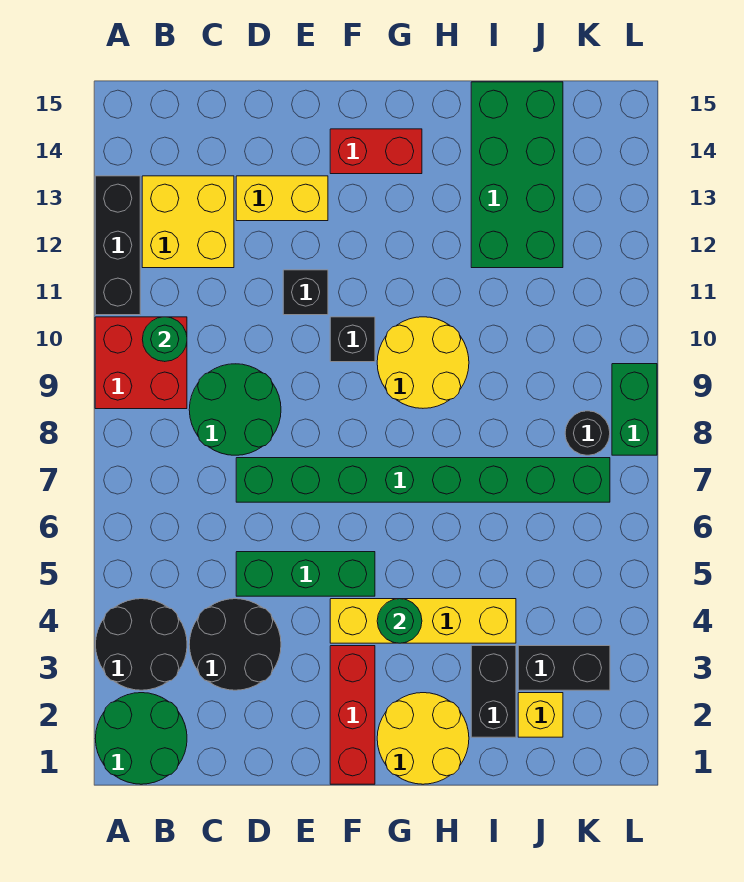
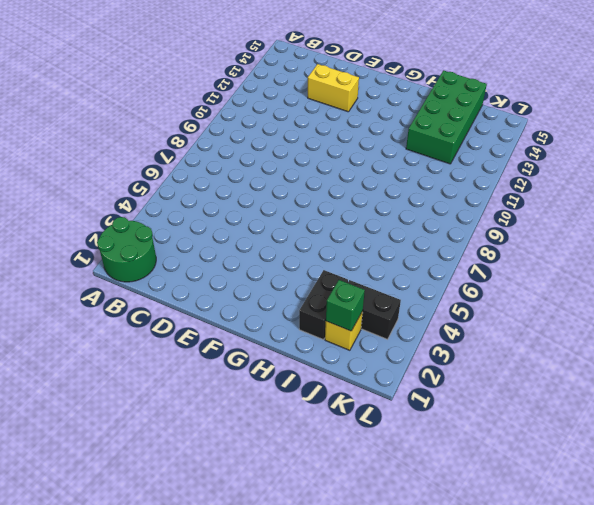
green 1x1 brick [326,280,365,331] -> none
none -> black 2x2 round brick [96,599,187,690]
none -> red 2x2 brick [95,317,187,409]
none -> black 1x3 brick [95,176,140,315]

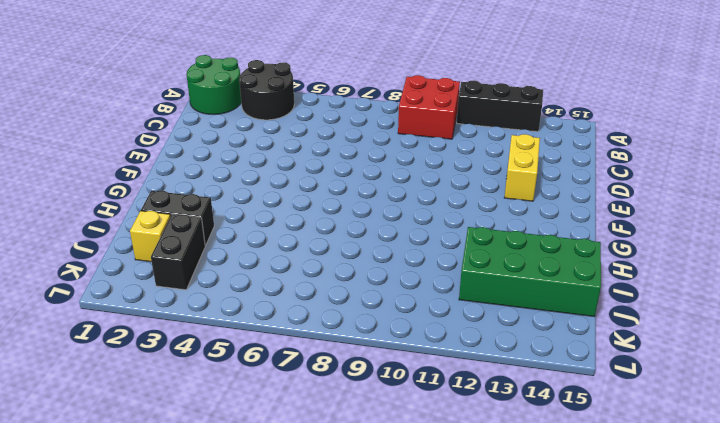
none -> yellow 2x2 brick [142,176,234,268]
none -> black 2x2 round brick [189,599,281,690]
none -> green 2x2 round brick [189,364,281,455]

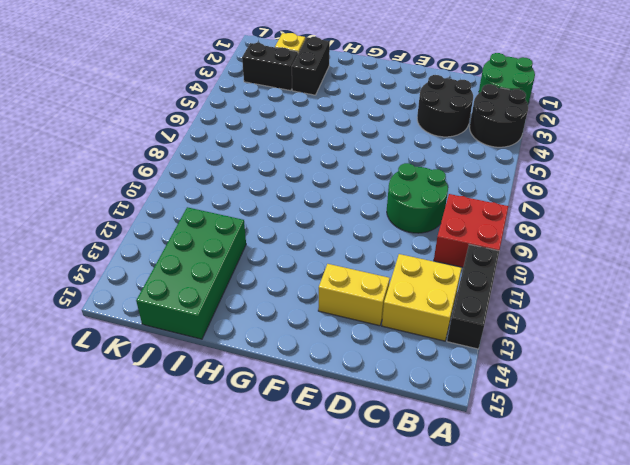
none -> green 1x3 brick [236,552,375,596]
none -> green 1x8 brick [236,458,610,502]
none -> black 1x1 brick [283,270,328,315]

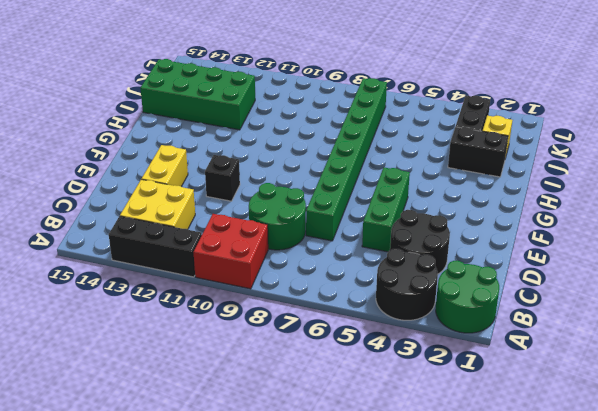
none -> red 1x3 brick [330,646,375,784]
none -> yellow 1x4 brick [330,599,516,643]
none -> black 1x1 brick [330,317,375,362]

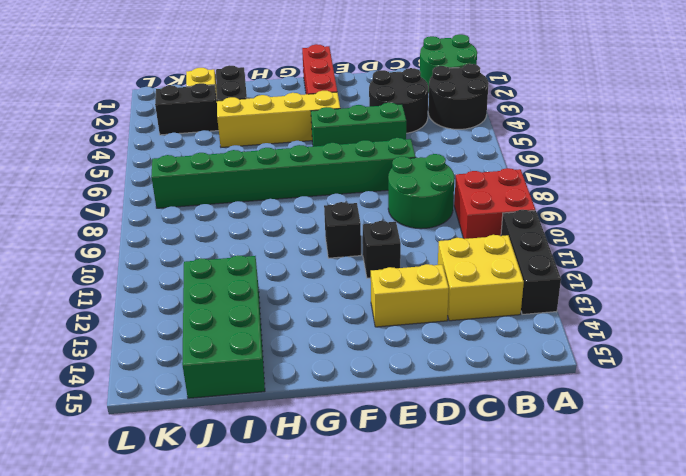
none -> red 1x2 brick [330,129,422,174]
none -> yellow 2x2 round brick [377,693,469,784]
none -> yellow 2x2 round brick [377,317,469,408]

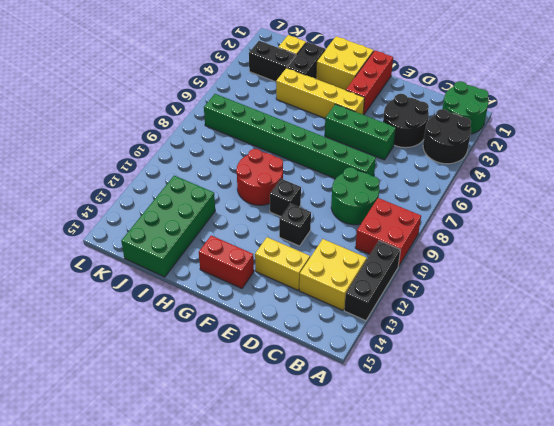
yellow 2x2 brick [316,36,374,90] -> yellow 2x2 round brick [377,693,469,784]
red 2x2 round brick [236,149,283,205] -> yellow 2x2 round brick [377,317,469,408]
none -> black 1x1 round brick [565,411,610,455]
none -> green 1x2 brick [612,364,657,455]
none -> green 1x1 round brick [142,317,187,362]

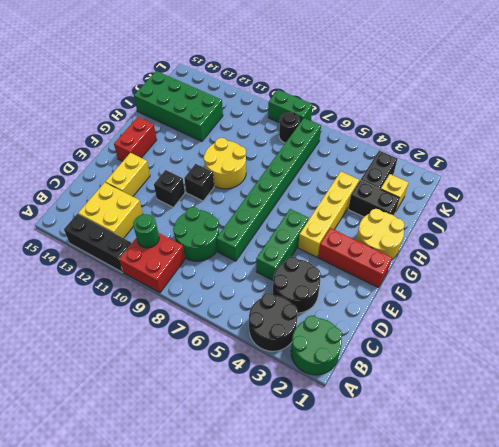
none -> green 1x1 round brick [377,599,422,643]

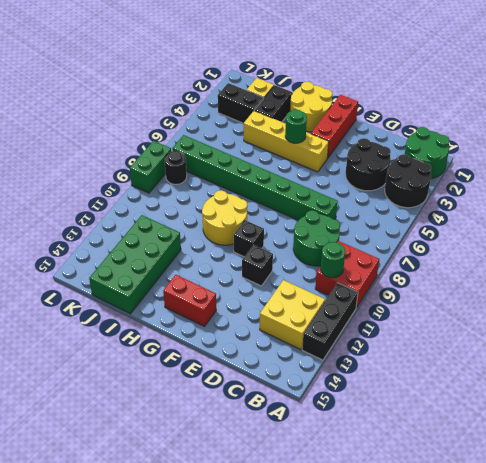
none -> green 1x3 brick [236,552,375,596]
none -> yellow 1x2 brick [236,176,328,221]

